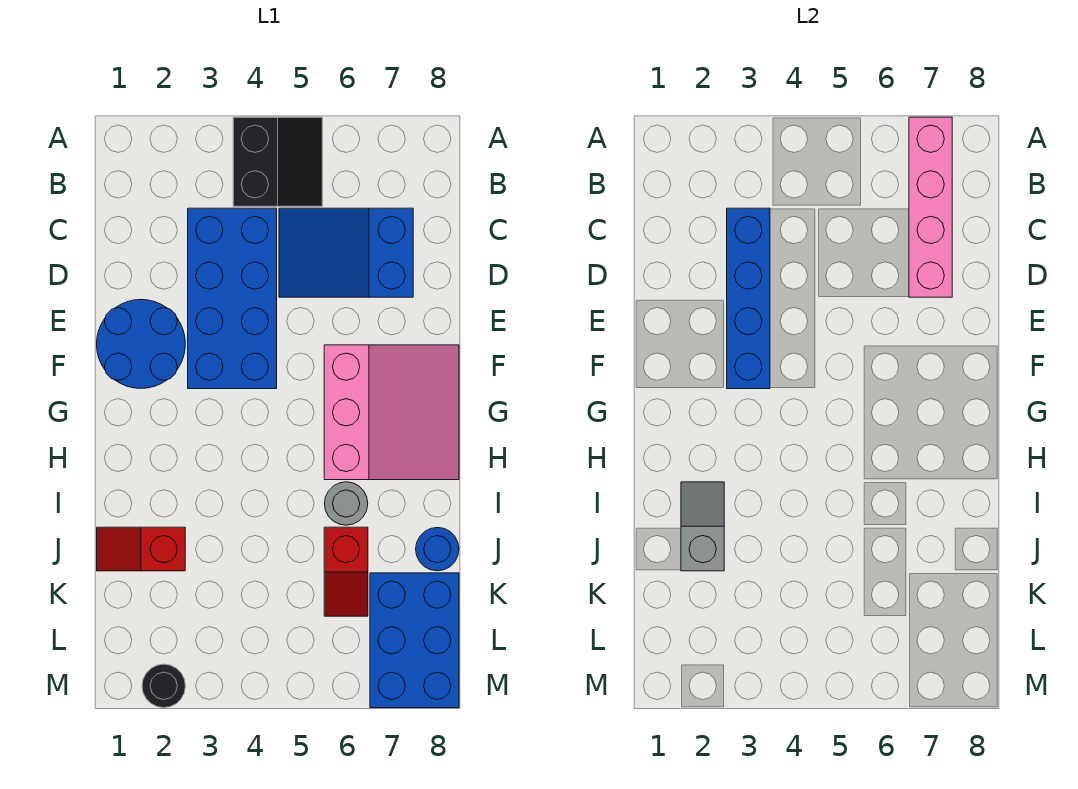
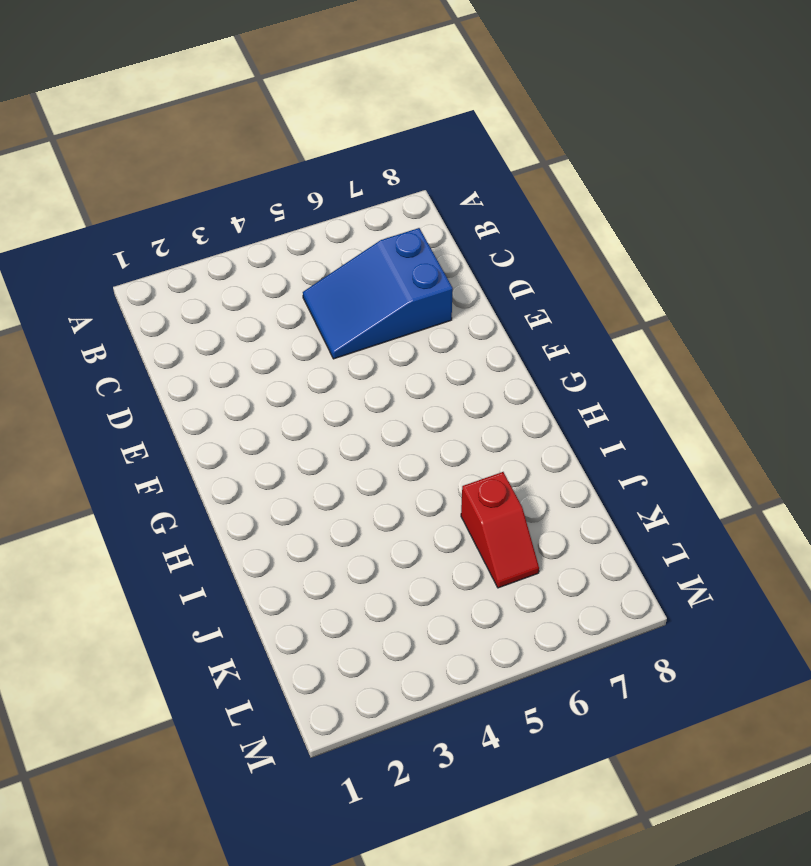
none -> black 2x2 slope [233,117,322,206]
none -> blue 2x4 brick [188,208,277,389]
none -> blue 2x2 round brick [97,300,185,388]

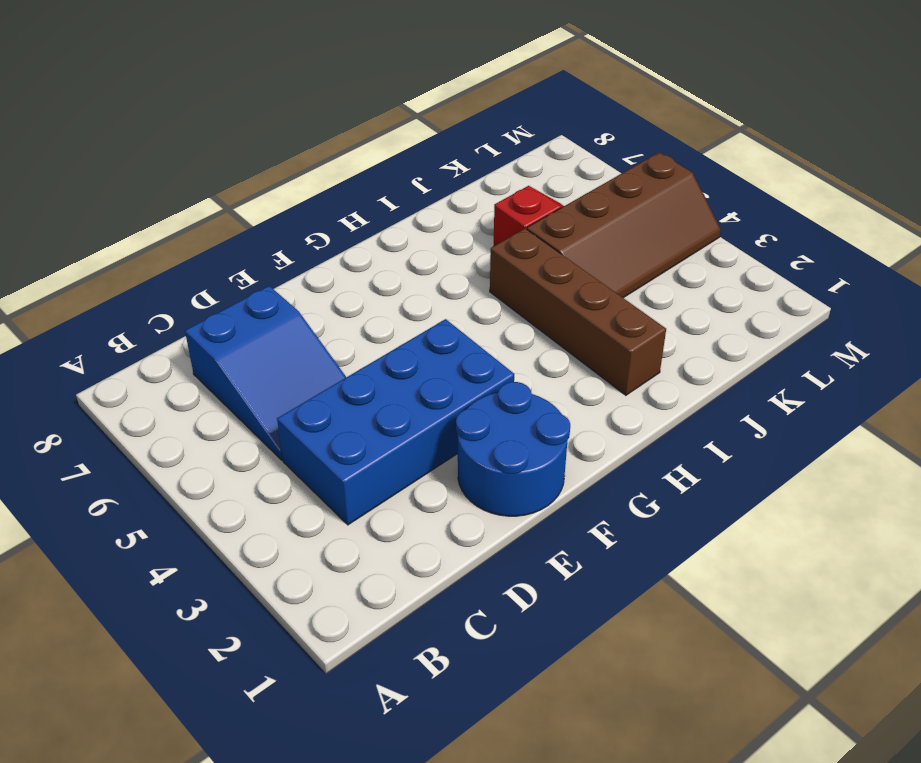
brown 1x4 brick [490,229,666,395] -> none
brown 2x4 slope [527,152,721,298] -> none
none -> black 2x2 slope [233,117,322,206]
none -> pink 3x3 slope [324,345,459,480]
none -> grey 1x1 round brick [324,482,368,525]

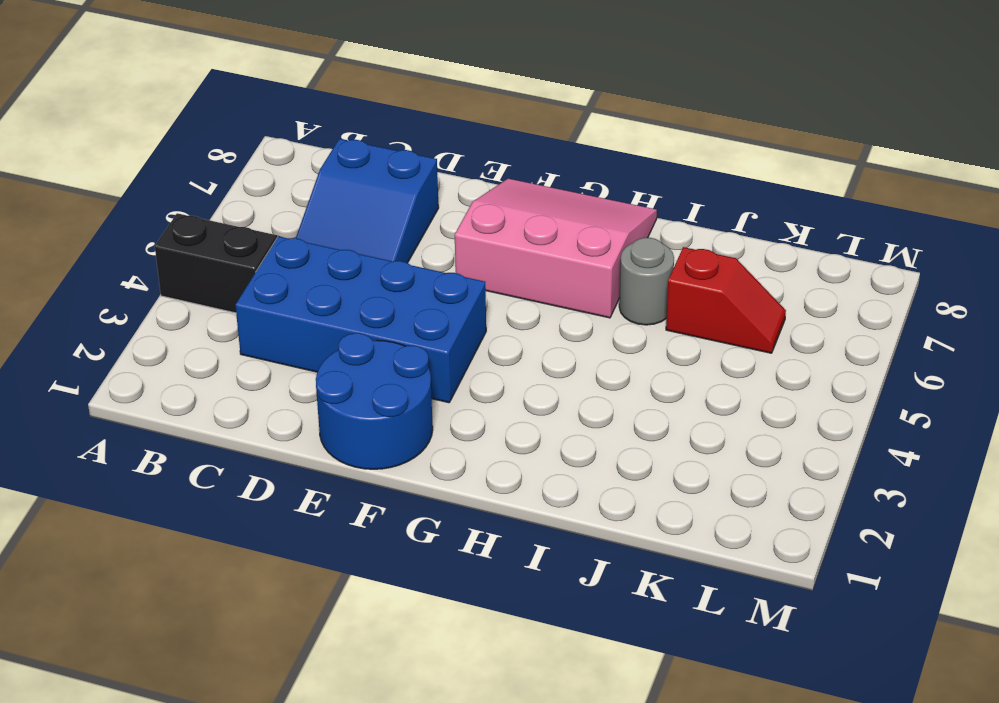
none -> red 1x2 slope [97,527,185,571]
none -> blue 1x1 round brick [416,528,459,571]
none -> blue 2x3 brick [370,573,459,708]

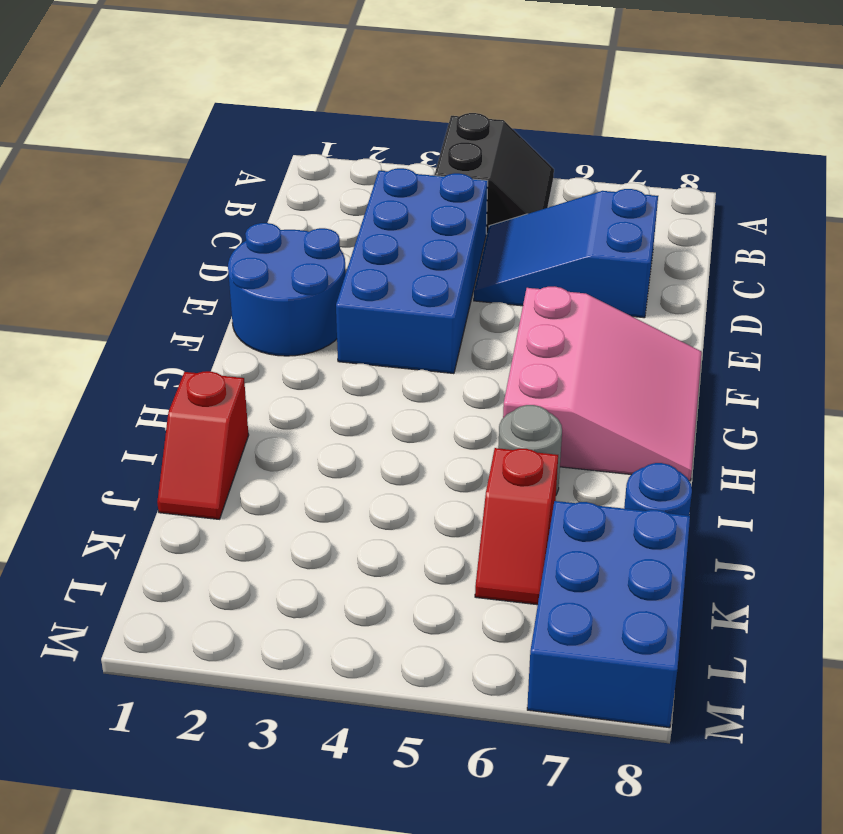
red 1x2 slope [157,371,249,519] -> red 1x2 slope turned to [97,527,185,571]
none -> black 1x1 round brick [142,664,185,708]
none -> pink 1x4 brick [909,117,952,297]
none -> blue 1x4 brick [727,208,770,389]

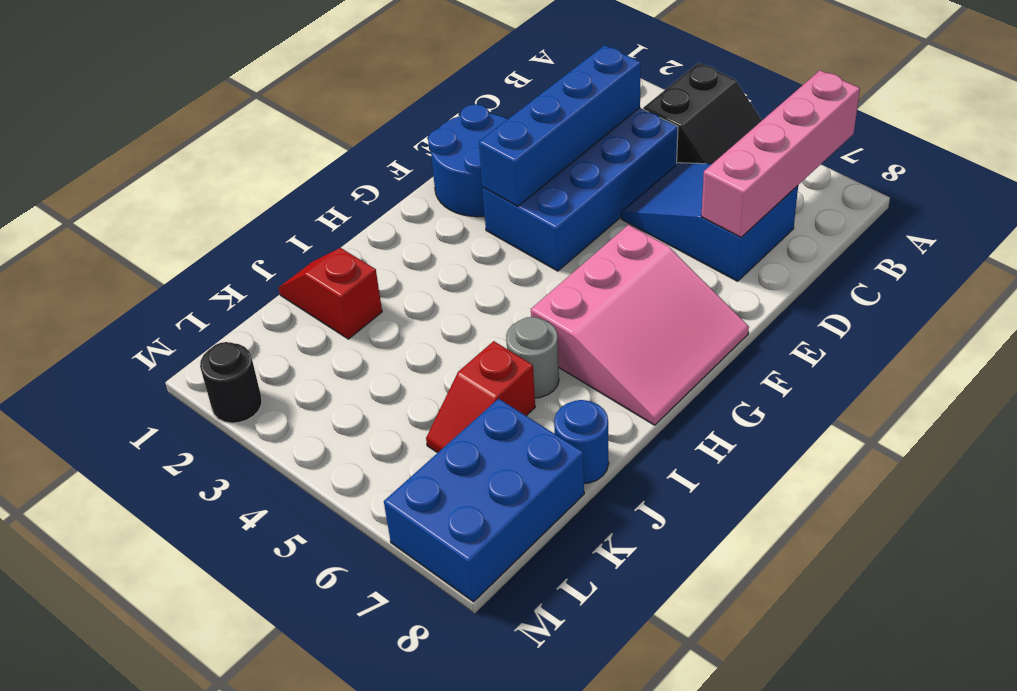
none -> grey 1x2 slope [681,482,724,571]

